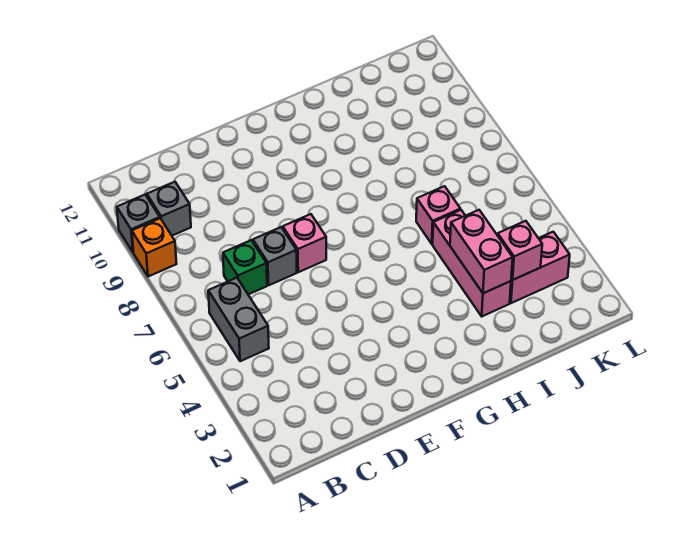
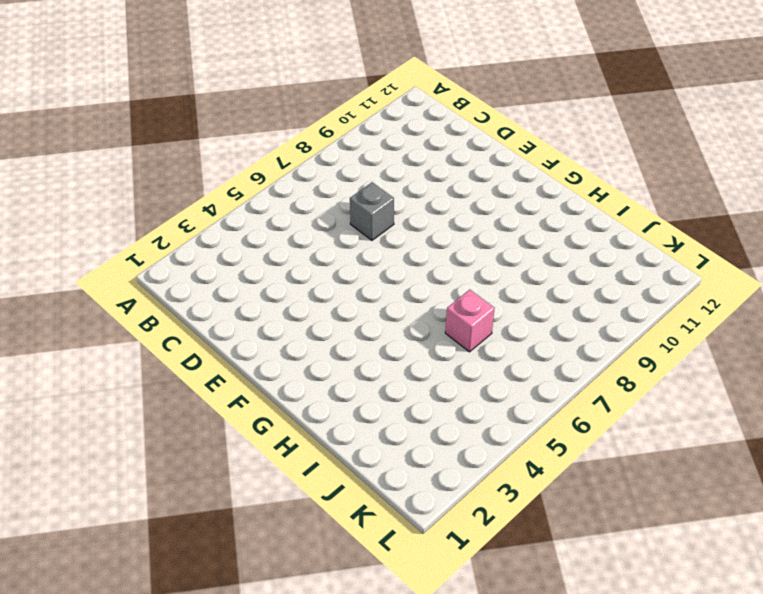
none -> orange 1x1 brick [132,218,177,277]
none -> grey 1x1 brick [117,195,160,252]
none -> grey 1x2 brick [208,278,269,361]

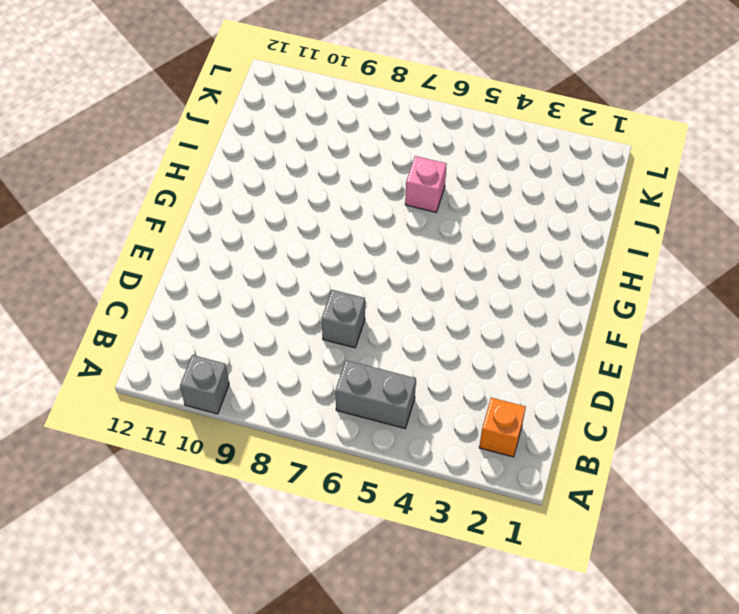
orange 1x1 brick [479,398,526,457] -> orange 1x1 brick moved to [132,218,177,277]
none -> grey 1x1 brick [147,182,191,236]
none -> green 1x1 brick [223,240,267,294]
none -> pink 1x1 brick [283,214,326,272]

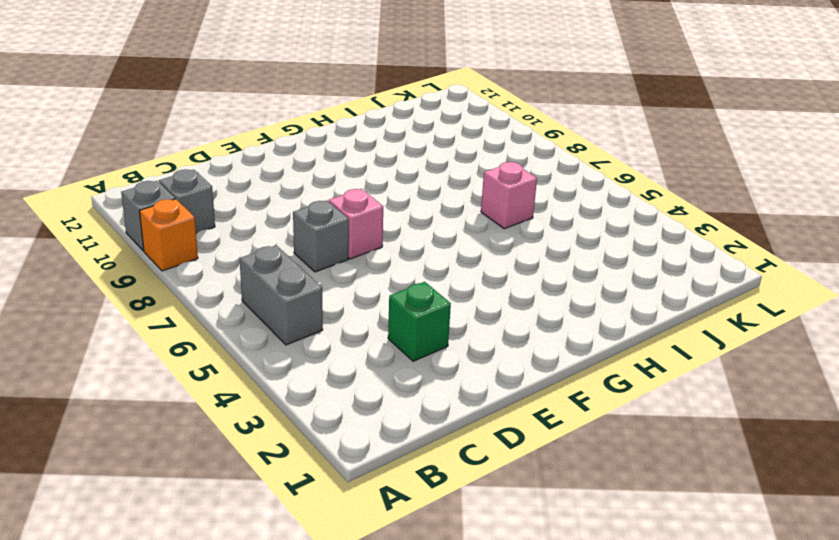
green 1x1 brick [388,282,451,361] -> green 1x1 brick moved to [223,240,267,294]
none -> pink 1x3 brick [433,210,511,316]
none -> pink 1x2 brick [510,232,570,303]
none -> pink 1x2 brick [450,210,513,293]

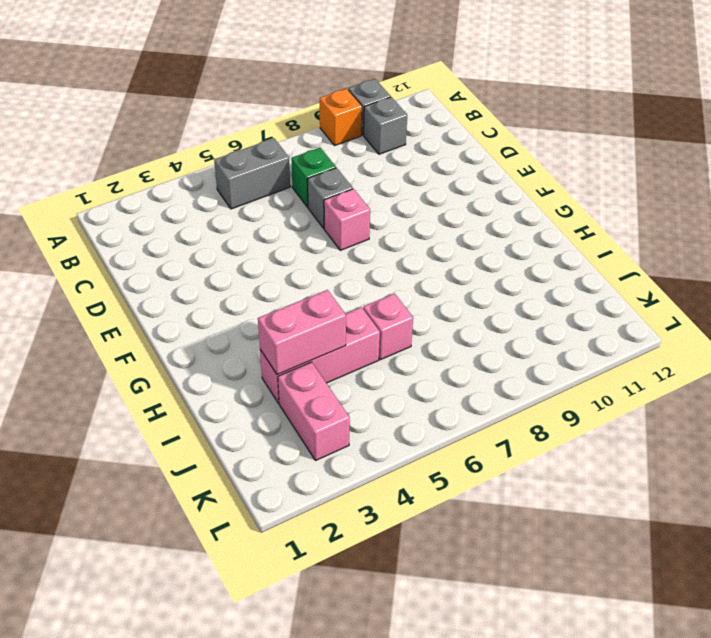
none -> pink 1x1 brick [498,221,542,280]

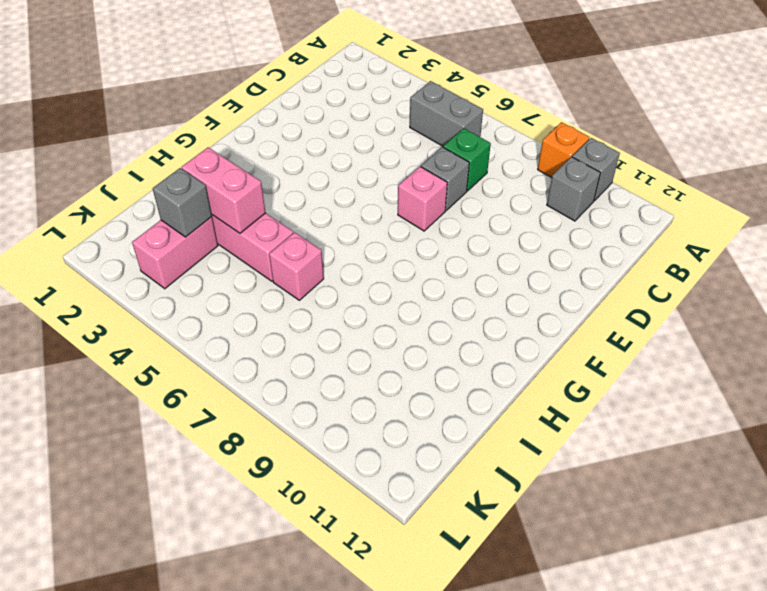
grey 1x1 brick [153,168,212,237] -> pink 1x1 brick [498,221,542,280]

